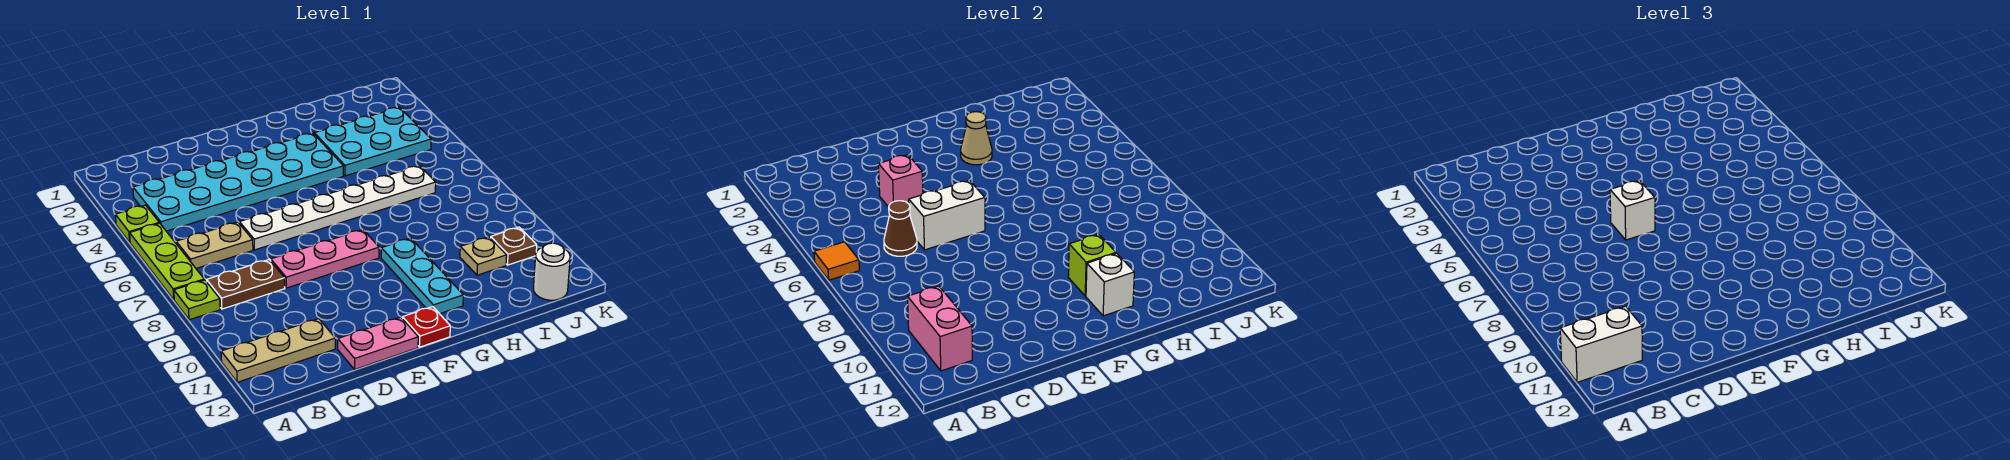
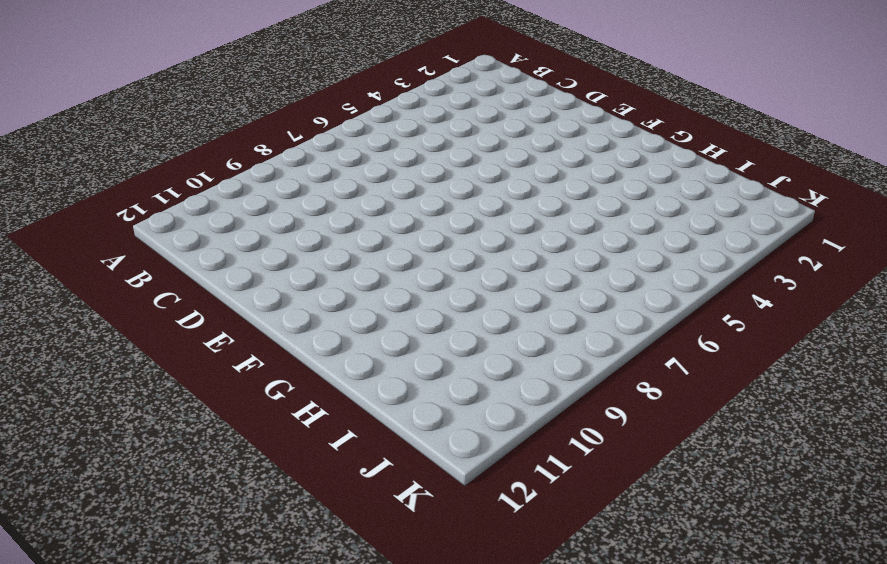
none -> lime 1x1 plate [115,205,159,242]
none -> lime 1x3 plate [130,223,204,300]
none -> lime 1x1 plate [174,280,220,320]

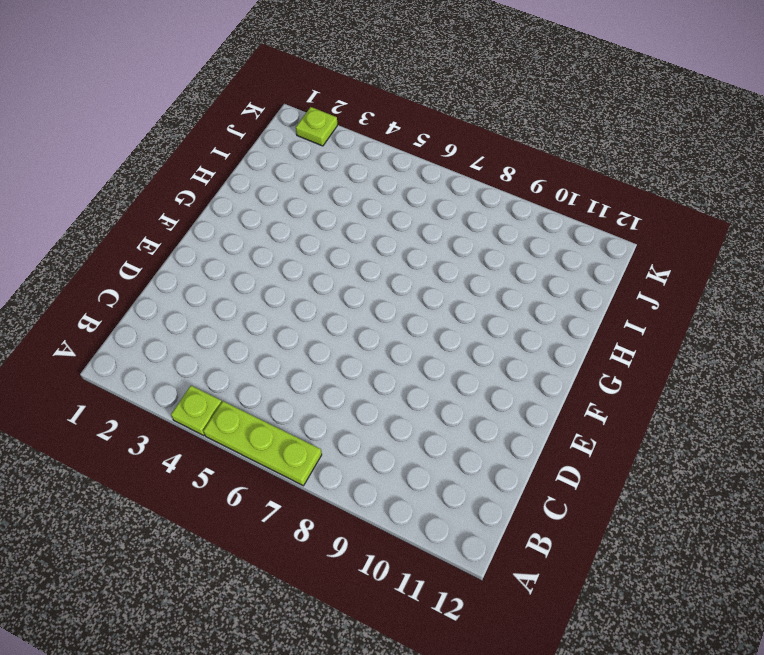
lime 1x1 plate [296,107,337,146] -> lime 1x1 plate moved to [174,280,220,320]
none -> tan 1x3 plate [221,319,335,382]
none -> cyan 2x6 plate [133,133,343,231]
none -> tan 1x2 plate [176,222,253,268]

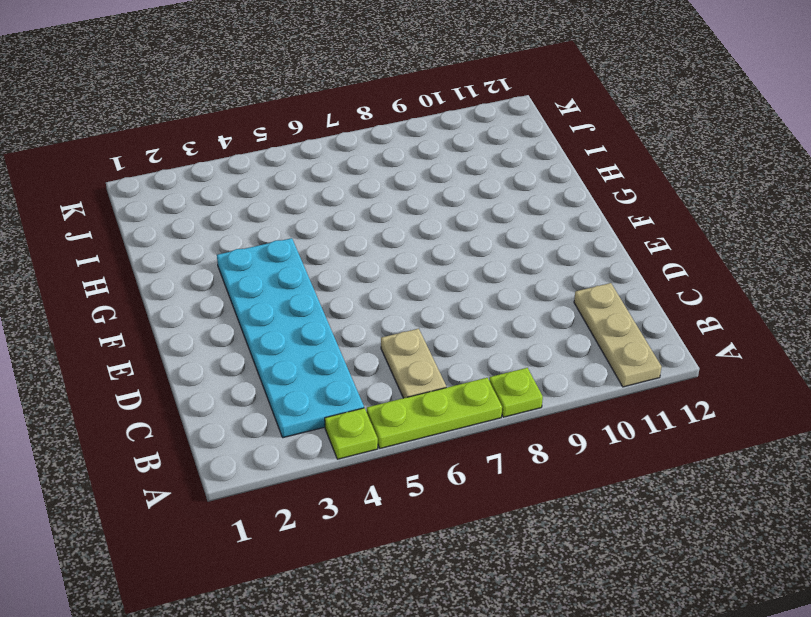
none -> brown 1x2 plate [207,260,285,309]
none -> white 1x6 plate [239,166,436,250]
none -> pink 1x3 plate [271,230,379,288]

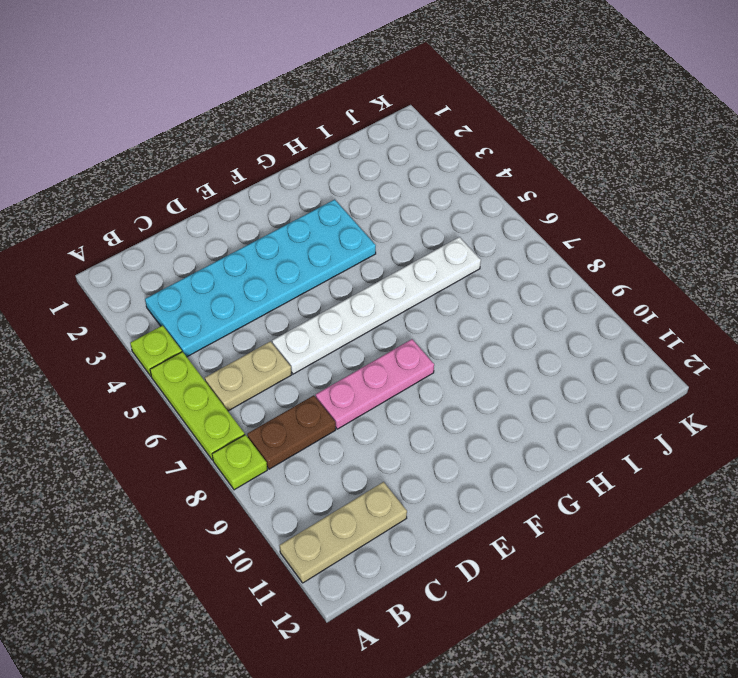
none -> pink 1x2 plate [338,317,418,370]
none -> red 1x1 plate [403,307,450,347]
none -> cyan 1x3 plate [381,238,463,314]

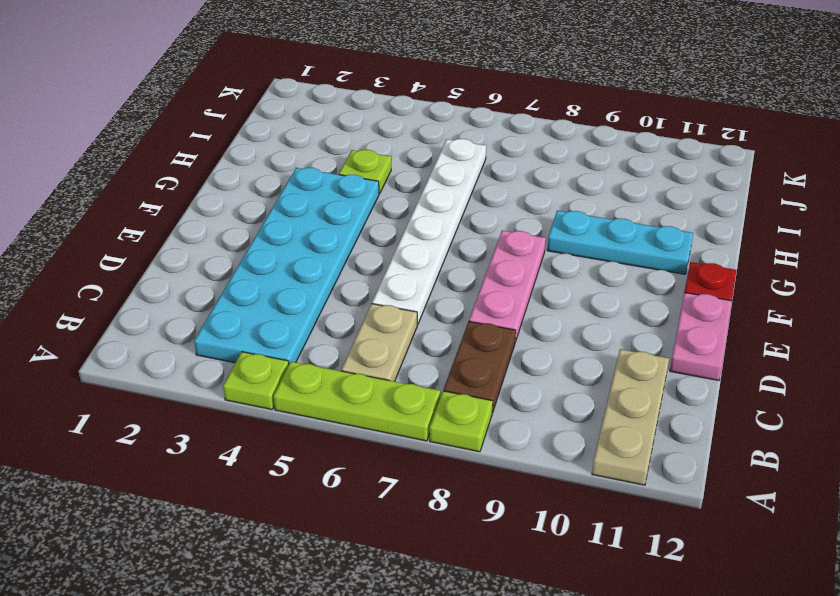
lime 1x1 plate [339,150,391,194] -> cyan 2x3 plate [314,107,431,176]
none -> tan 1x1 plate [460,237,507,275]
none -> brown 1x1 plate [491,227,537,265]
none -> white 1x1 round brick [534,243,570,300]

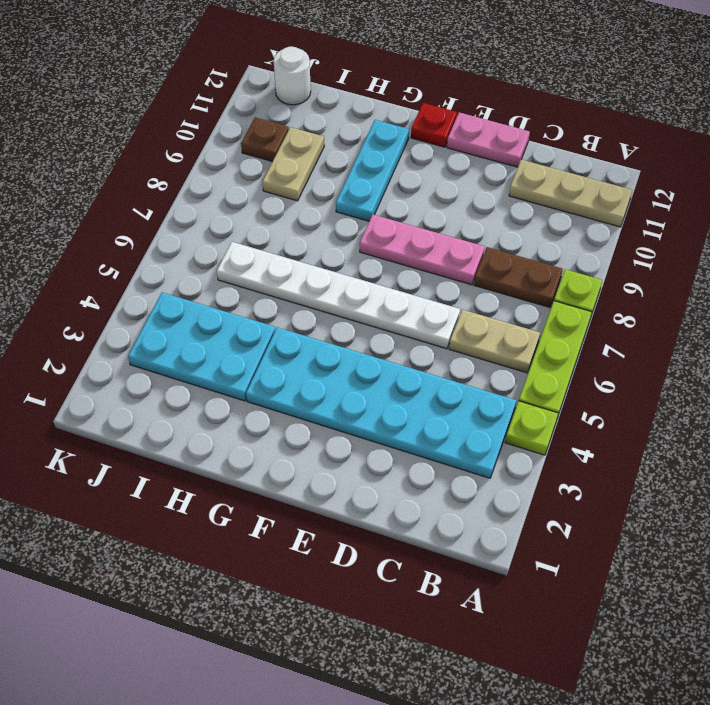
tan 1x2 plate [263,127,324,201] -> tan 1x1 plate [460,237,507,275]
none -> orange 1x1 tile [814,242,859,280]
none -> pink 1x2 brick [908,286,972,371]
none -> brown 1x1 cone [884,201,917,256]

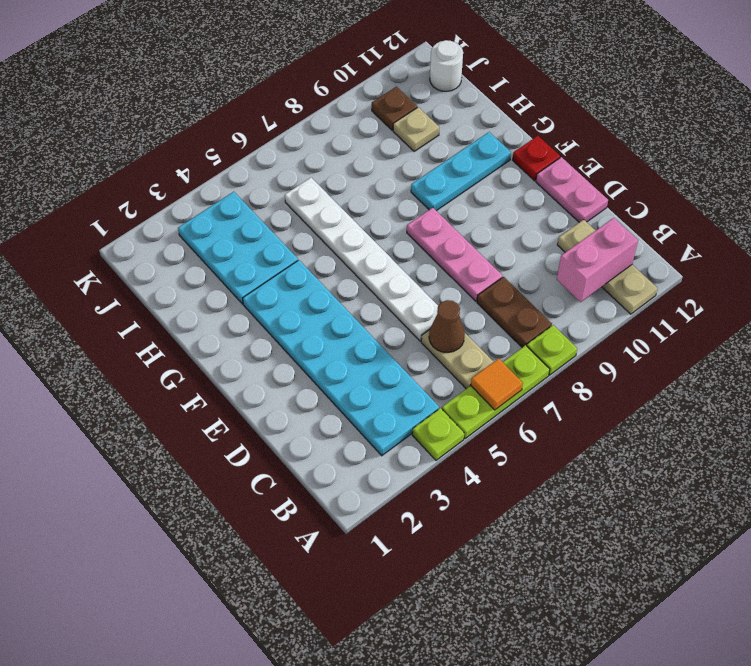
none -> pink 1x1 brick [878,155,923,207]
none -> white 1x2 brick [909,180,985,250]
none -> tan 1x1 cone [961,112,992,165]

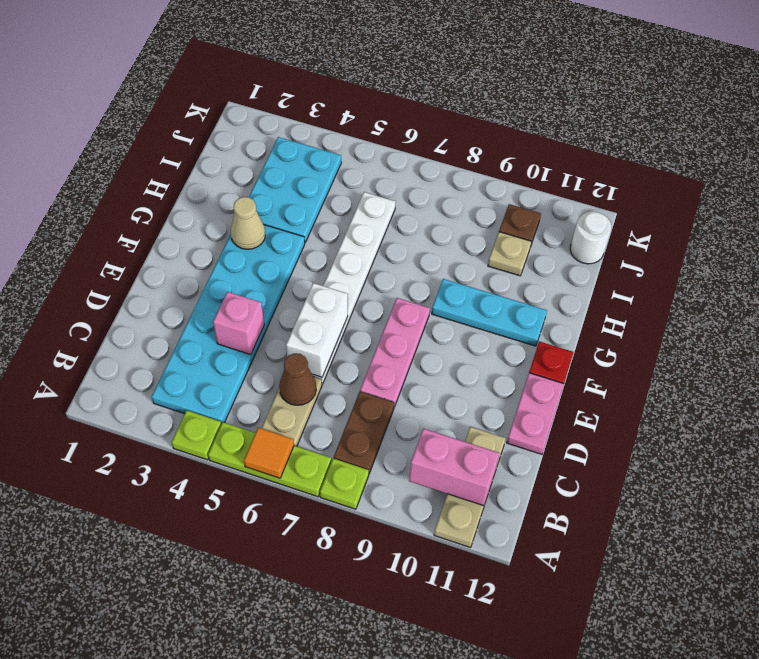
none -> lime 1x1 brick [1068,234,1116,296]
none -> white 1x1 brick [1086,253,1134,316]
none -> white 1x2 brick [1560,306,1642,382]

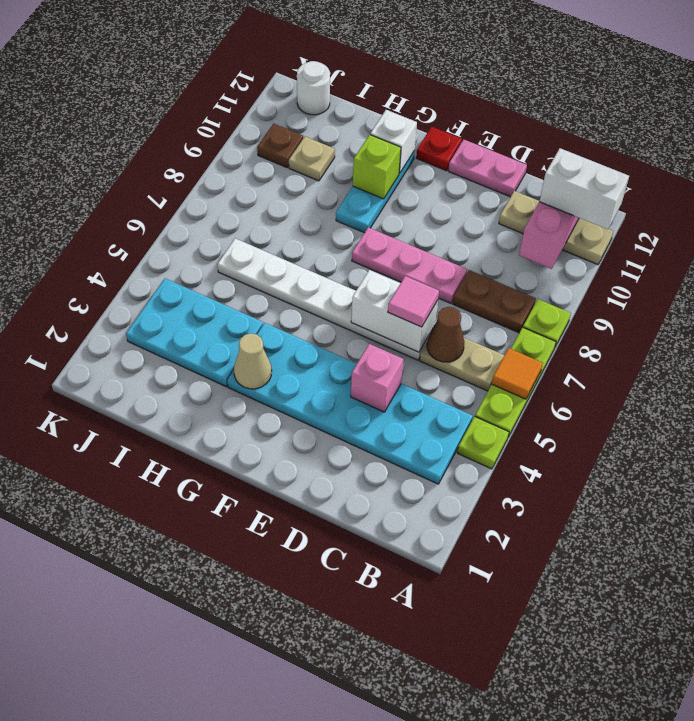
pink 1x1 tile [388,276,439,327] -> none
none -> white 1x1 brick [1610,180,1655,240]

